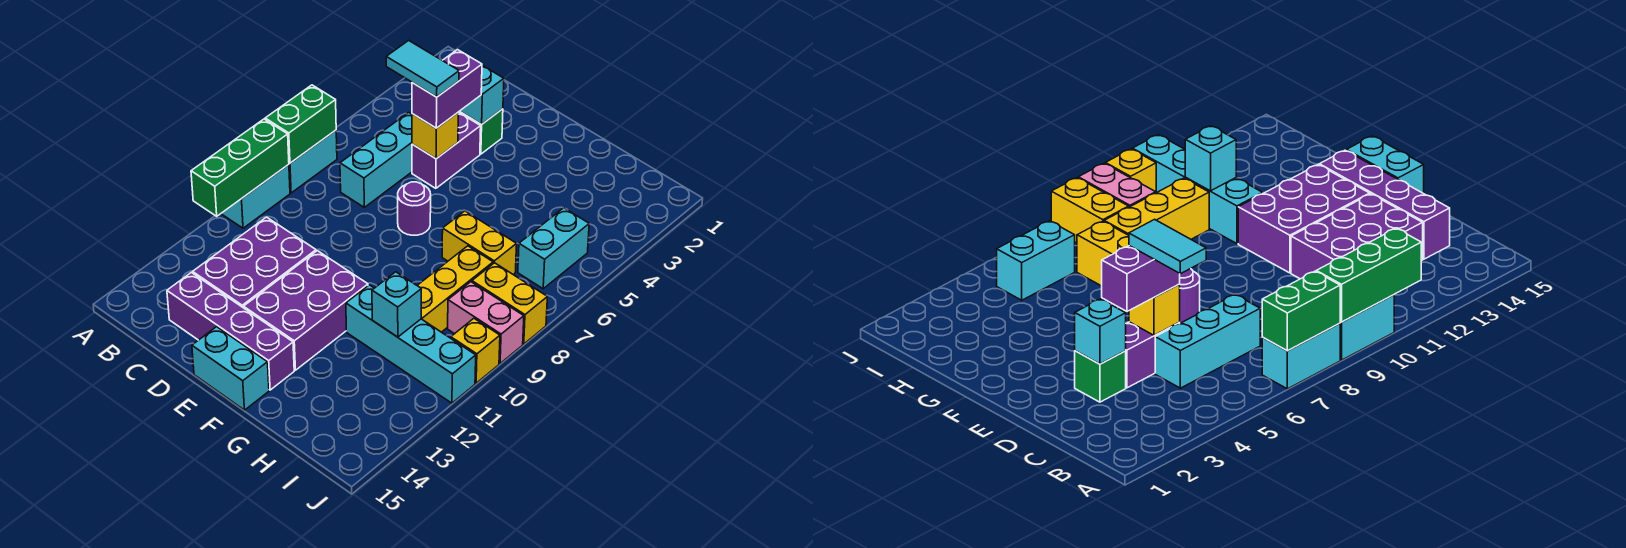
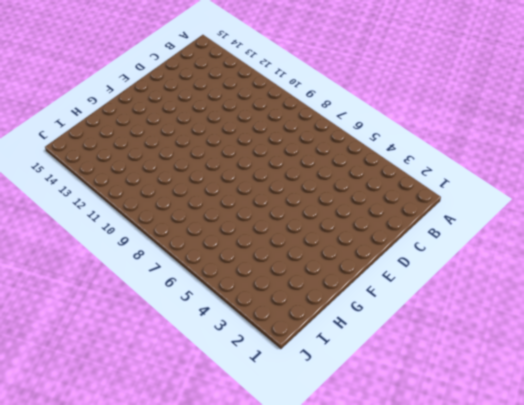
none -> cyan 1x2 brick [289,130,337,193]
none -> cyan 1x2 brick [221,165,290,228]
none -> cyan 1x3 brick [340,112,412,207]

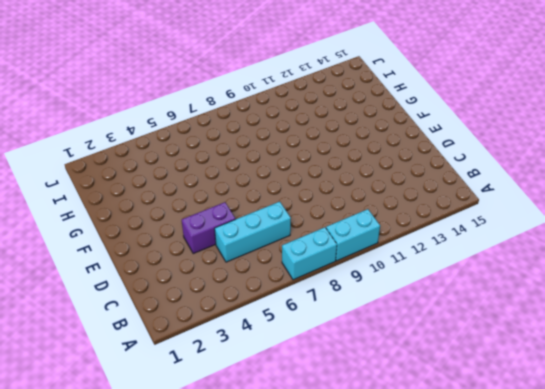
none -> purple 2x3 brick [193,217,316,308]
none -> purple 1x4 brick [167,273,294,390]
none -> green 1x1 brick [459,109,503,154]

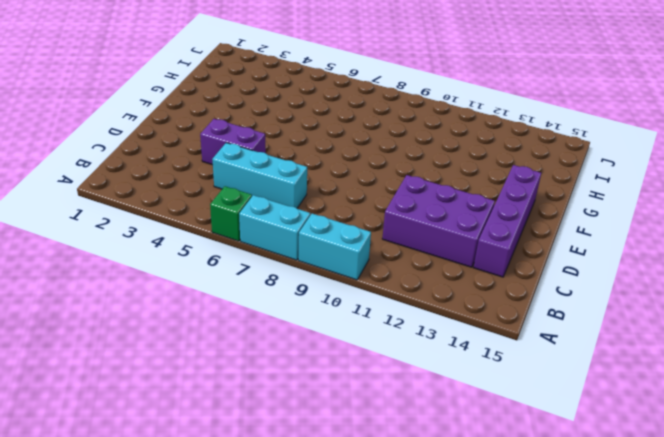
green 1x1 brick [210,186,252,241] -> green 1x1 brick moved to [459,109,503,154]
none -> purple 1x1 round brick [398,182,431,235]
none -> purple 2x3 brick [244,251,368,370]
none -> cyan 1x2 brick [192,327,269,410]

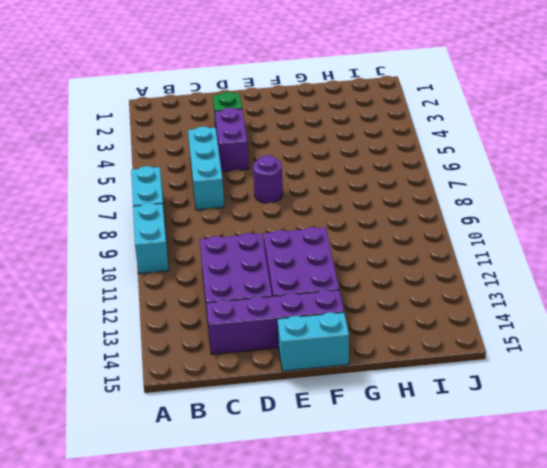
none -> yellow 1x2 brick [442,211,517,275]
none -> cyan 1x4 brick [346,285,476,403]
none -> yellow 1x3 brick [417,246,493,332]

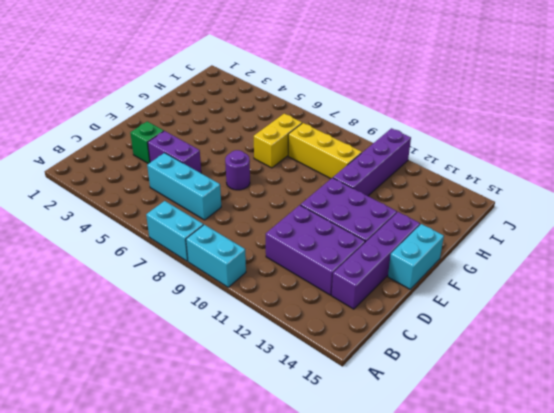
purple 1x4 brick [333,128,411,196] -> cyan 1x4 brick [346,285,476,403]
none -> cyan 1x2 brick [518,208,589,289]
none -> yellow 1x2 brick [472,263,547,344]
none -> pink 1x2 brick [448,282,524,363]

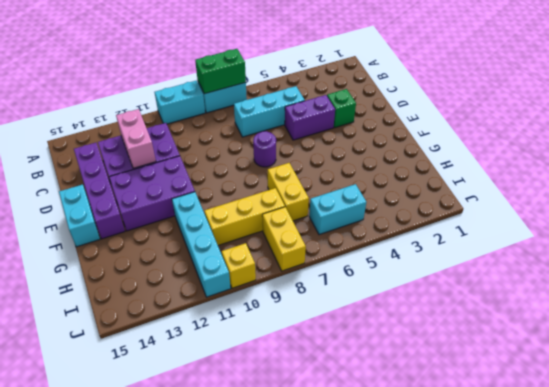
pink 1x2 brick [116,109,156,168] -> pink 1x2 brick moved to [448,282,524,363]
none -> green 1x3 brick [191,119,289,216]
none -> cyan 1x1 brick [460,66,504,124]
none -> yellow 1x1 brick [412,113,458,159]

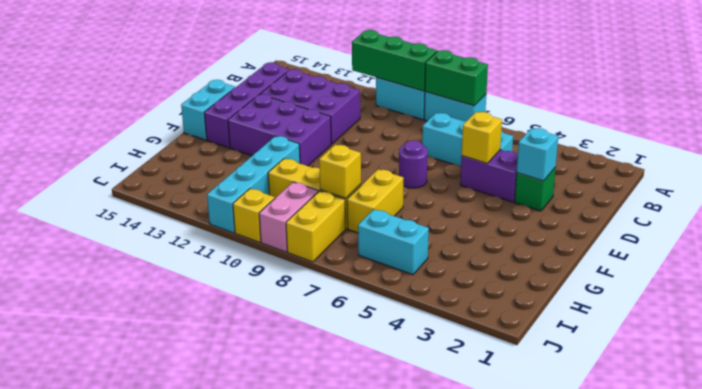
yellow 1x1 brick [319,145,361,198] -> none
none -> cyan 1x1 brick [372,272,421,337]
none -> purple 1x2 brick [412,50,482,128]
none -> cyan 1x2 tile [386,40,459,97]

